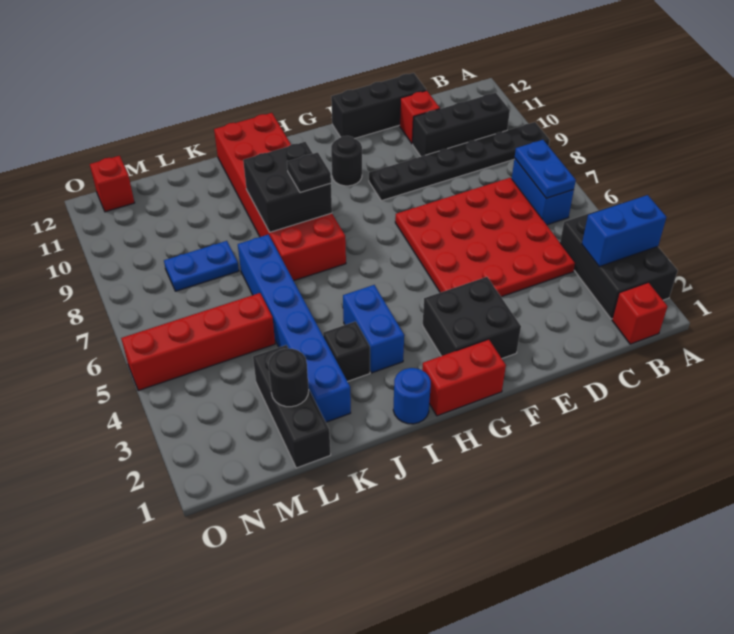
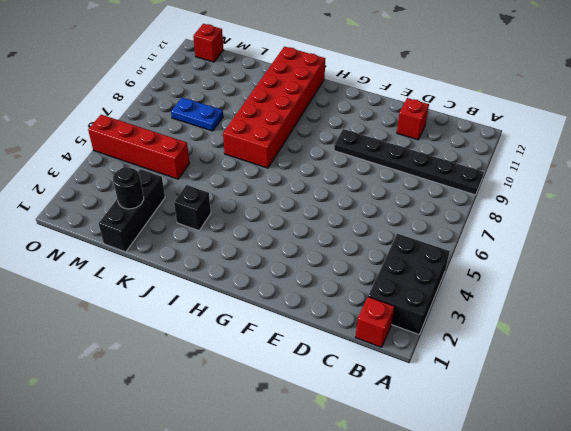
none -> blue 1x2 brick [512,158,574,225]
none -> black 1x3 brick [413,93,510,156]
none -> red 4x4 plate [395,178,575,297]

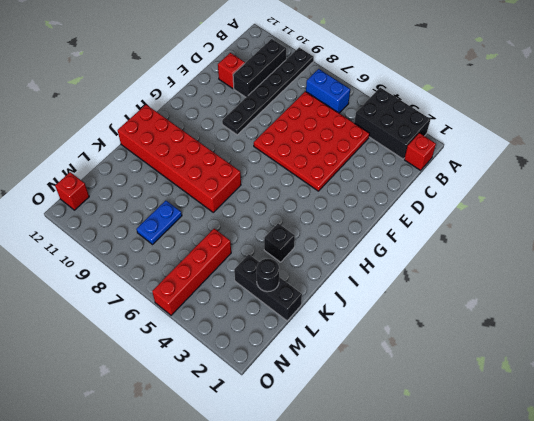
none -> black 1x3 brick [331,73,426,139]
none -> black 2x2 brick [423,277,521,358]
none -> red 1x2 brick [422,339,506,416]

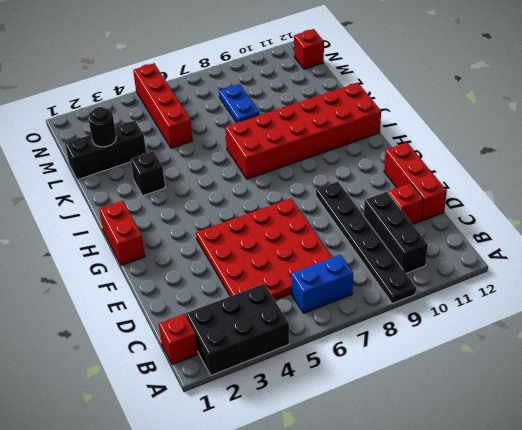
red 1x3 brick [384,142,447,221] -> black 1x3 brick [331,73,426,139]
none -> black 2x2 brick [423,277,521,358]
none -> black 1x1 round brick [331,136,362,186]
none -> blue 1x1 round brick [393,368,431,424]

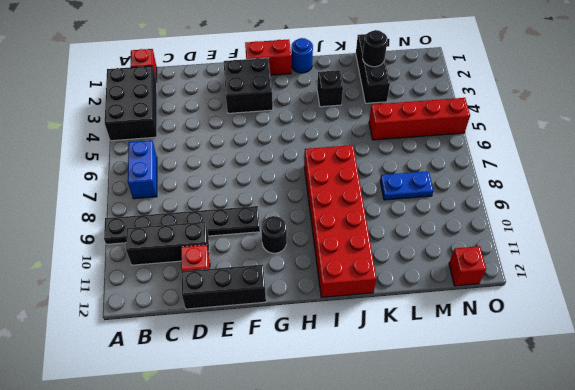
none -> red 4x4 plate [395,178,575,297]
none -> blue 1x2 brick [343,285,404,373]
none -> blue 1x6 brick [238,235,351,422]

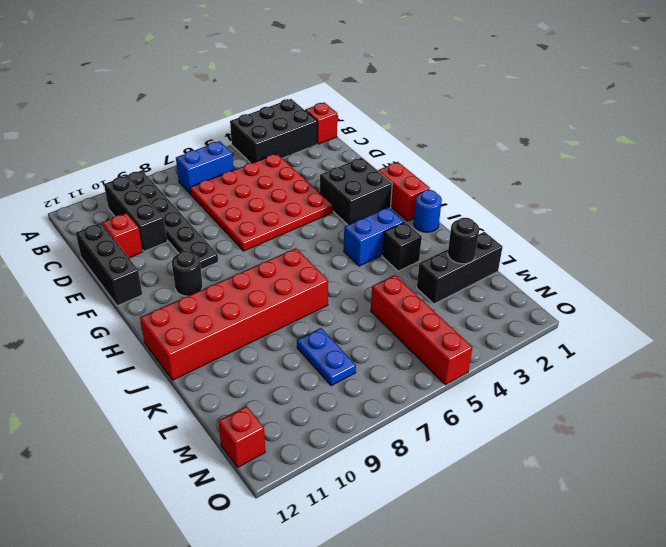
none -> blue 1x6 brick [238,235,351,422]
none -> blue 1x2 brick [582,195,666,267]
none -> blue 1x2 plate [515,140,576,198]

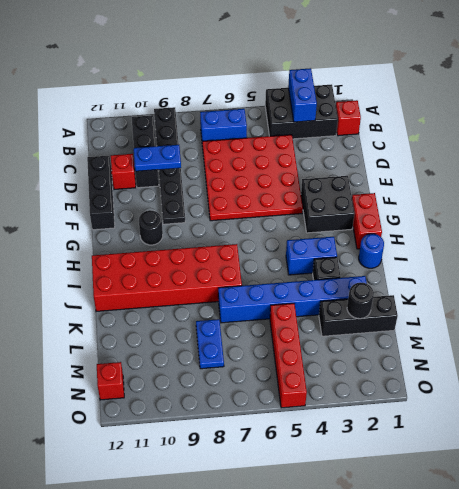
blue 1x2 plate [134,145,181,171] -> blue 1x2 plate moved to [515,140,576,198]
none -> black 2x2 brick [243,142,332,232]
none -> black 1x1 plate [287,152,331,193]

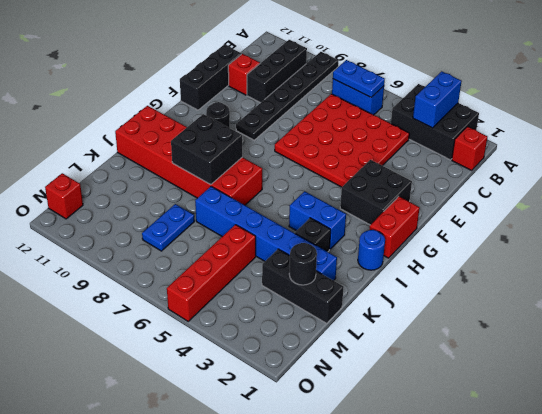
none -> black 1x1 plate [287,152,331,193]

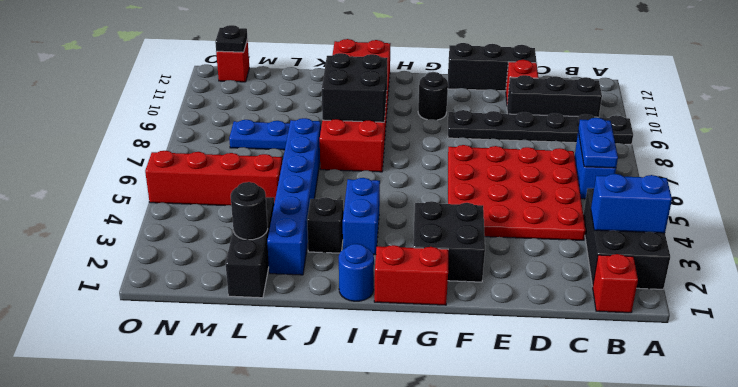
black 1x1 plate [215,25,247,52] -> black 1x1 plate moved to [287,152,331,193]

